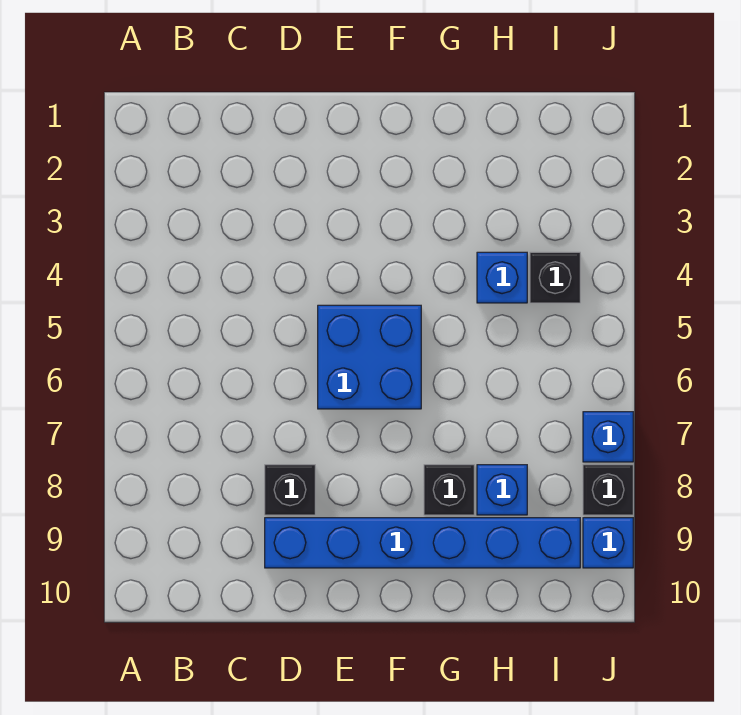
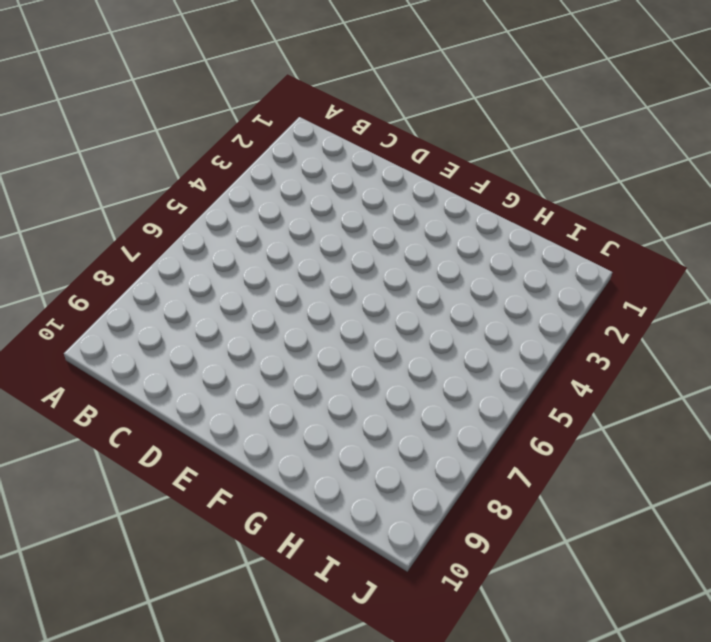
none -> black 1x1 brick [265,465,315,515]
none -> blue 1x6 brick [265,518,580,568]

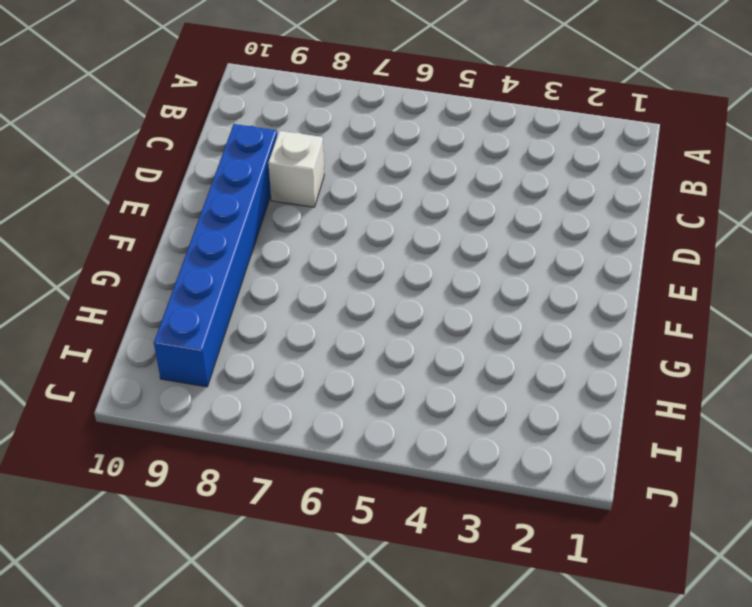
white 1x1 brick [268,131,324,207] -> black 1x1 brick [265,465,315,515]
none -> blue 2x2 brick [318,305,421,409]
none -> black 1x1 brick [424,465,474,515]

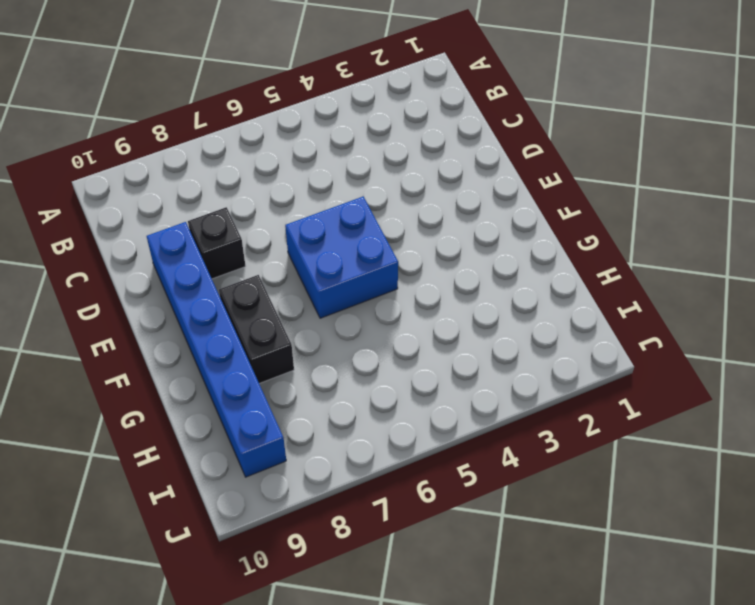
black 1x2 brick [219,275,294,384] -> black 1x1 brick [424,465,474,515]
none -> blue 1x1 brick [477,252,527,303]
none -> blue 1x1 brick [477,465,527,515]

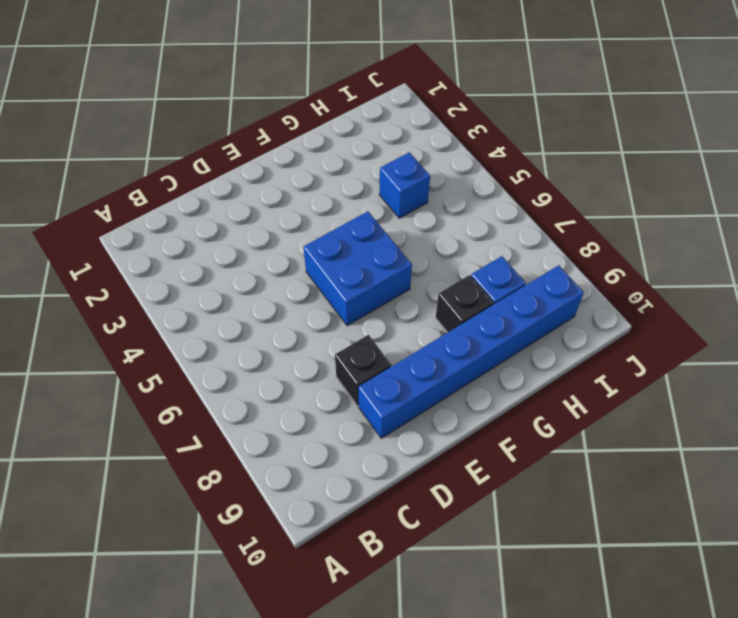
none -> black 1x1 brick [530,252,580,303]
none -> blue 1x1 brick [583,412,633,462]

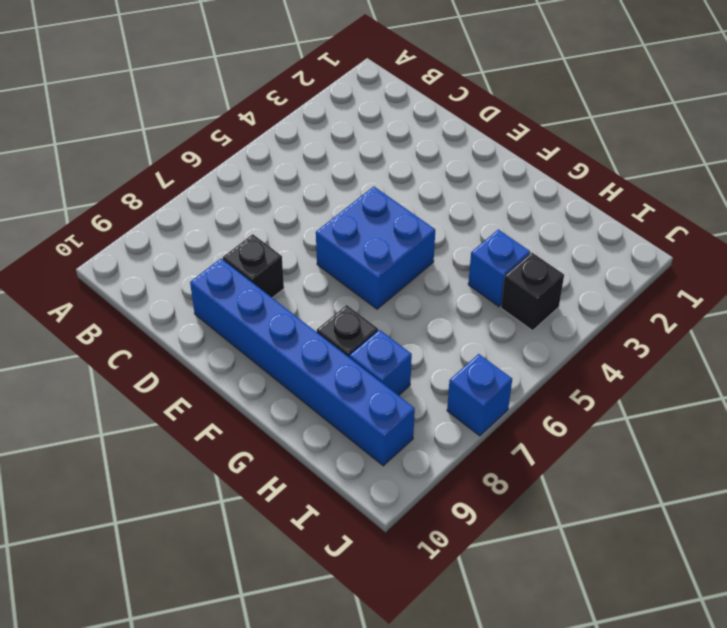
none -> black 1x1 brick [583,465,633,515]
none -> blue 1x1 brick [583,518,633,568]

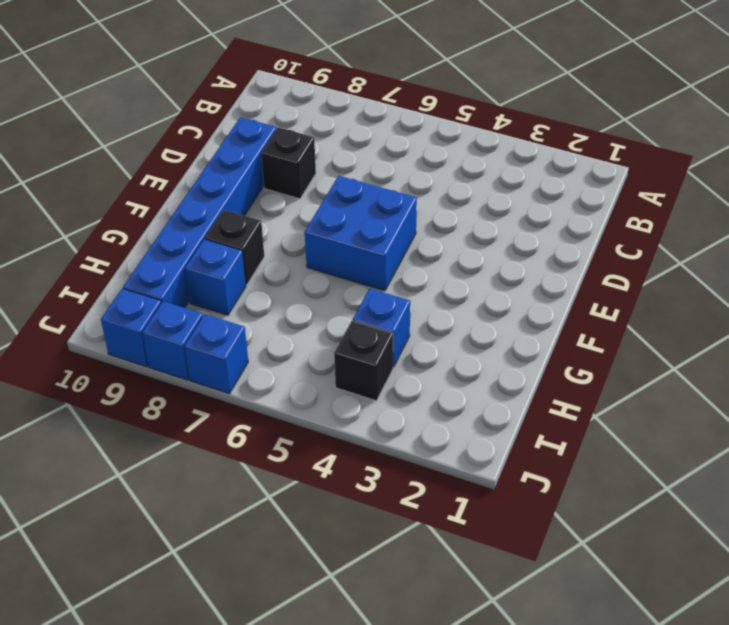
blue 1x1 brick [142,301,203,380] -> black 1x1 brick [583,465,633,515]

